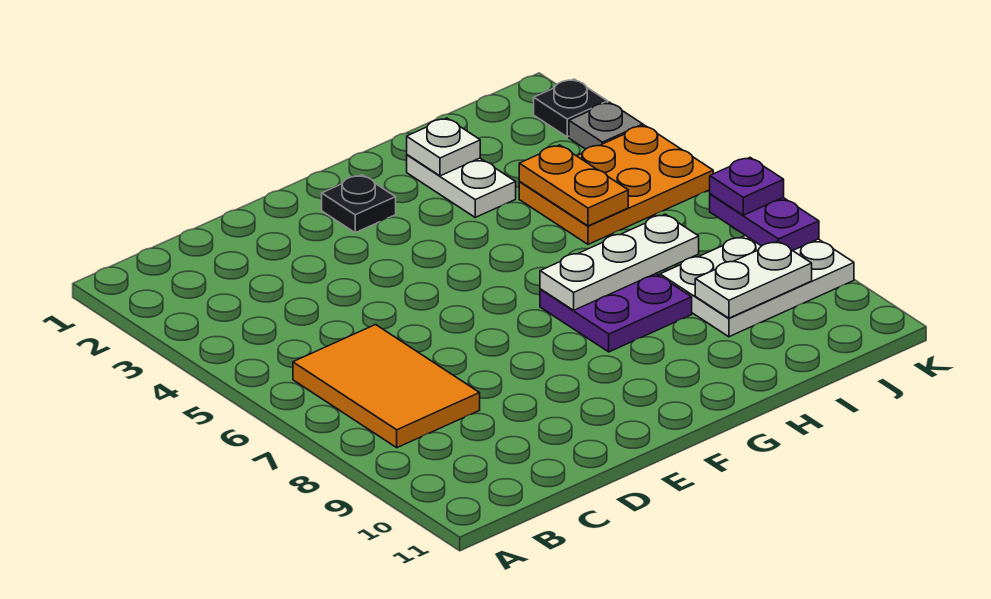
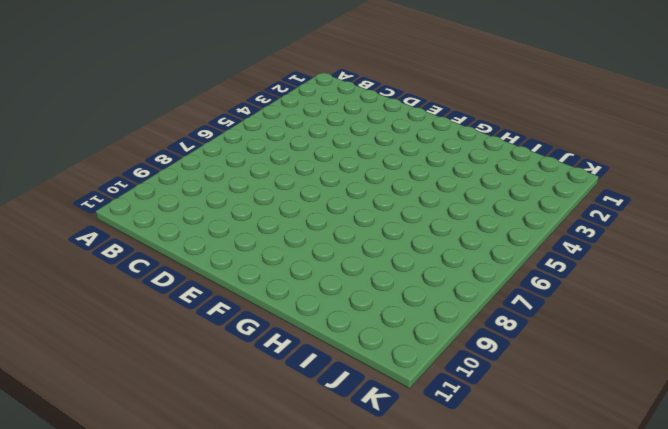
none -> orange 2x3 tile [293,325,480,448]
none -> black 1x1 plate [322,175,396,233]
none -> purple 2x2 plate [540,274,692,352]

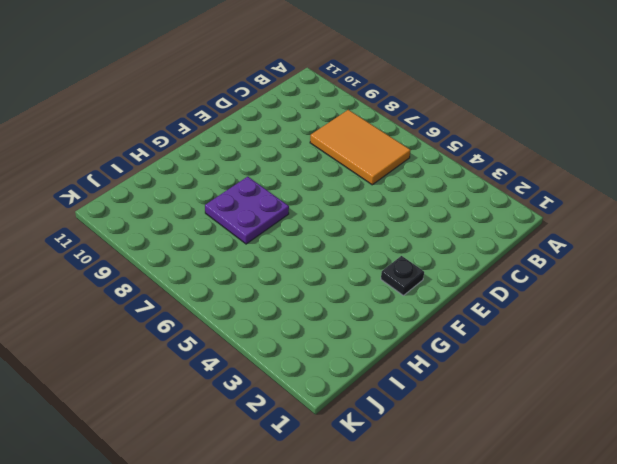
none -> white 1x2 plate [407,155,516,217]
none -> orange 2x3 plate [519,125,713,244]
none -> white 2x3 plate [660,235,854,337]

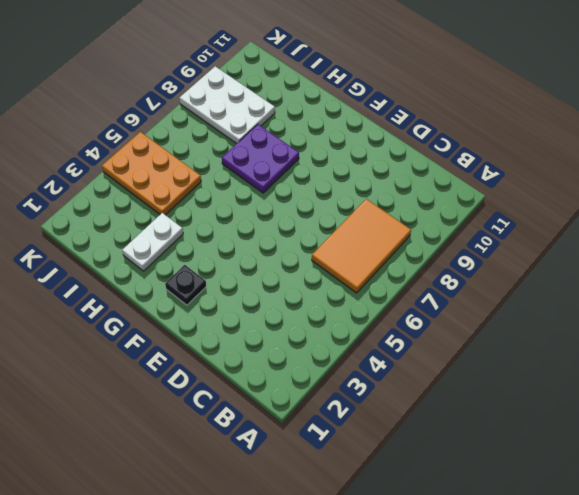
none -> black 1x1 plate [534,79,608,137]
none -> grey 1x1 plate [569,102,643,149]
none -> white 1x3 plate [540,214,699,310]

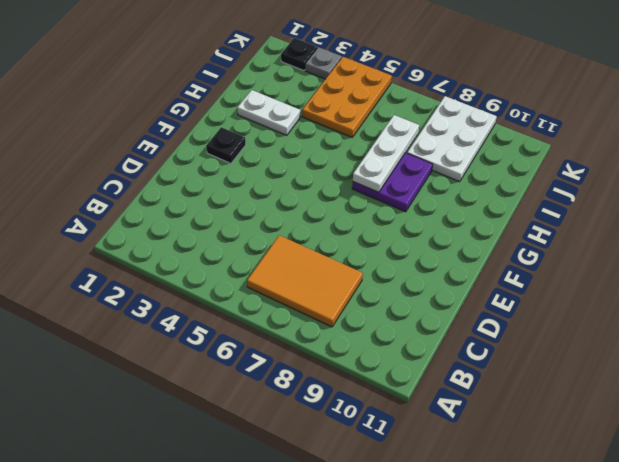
none -> white 1x1 plate [407,118,480,176]
none -> orange 1x2 plate [519,145,628,226]
none -> white 1x2 plate [695,241,812,318]

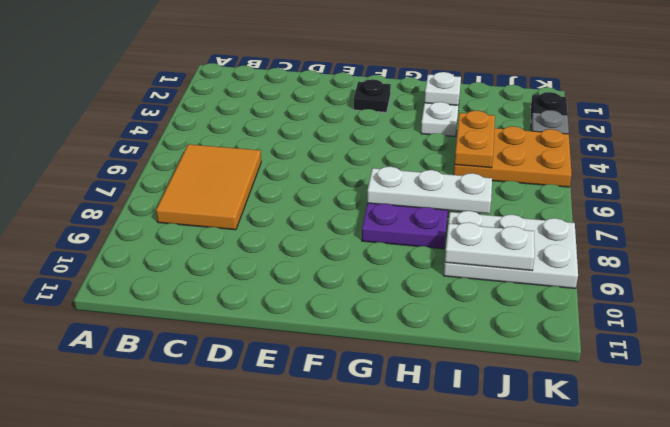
none -> purple 1x2 plate [710,194,819,251]
none -> purple 1x1 plate [710,158,784,215]

